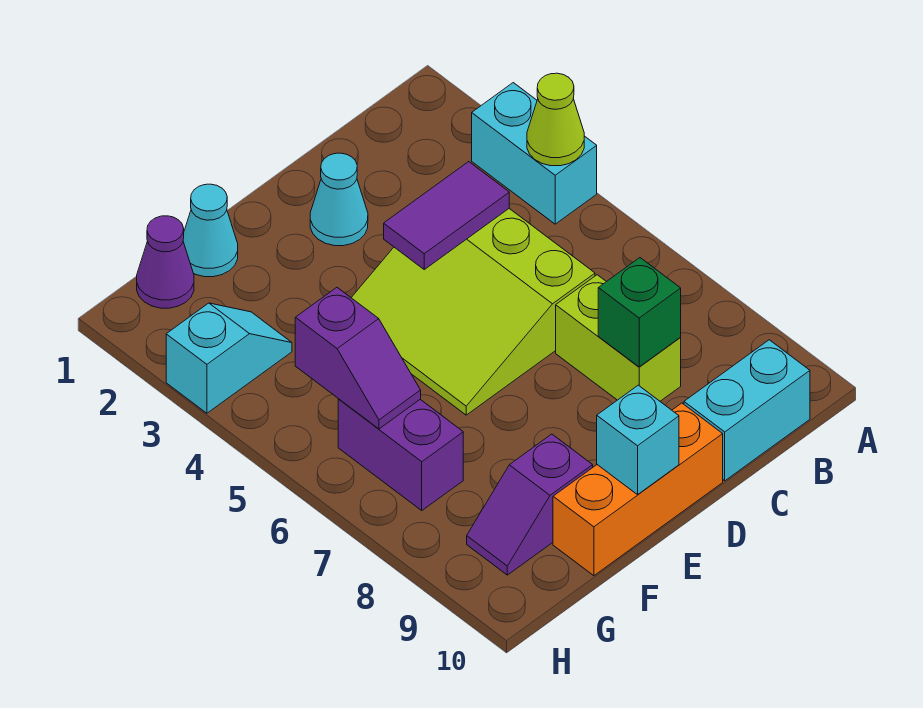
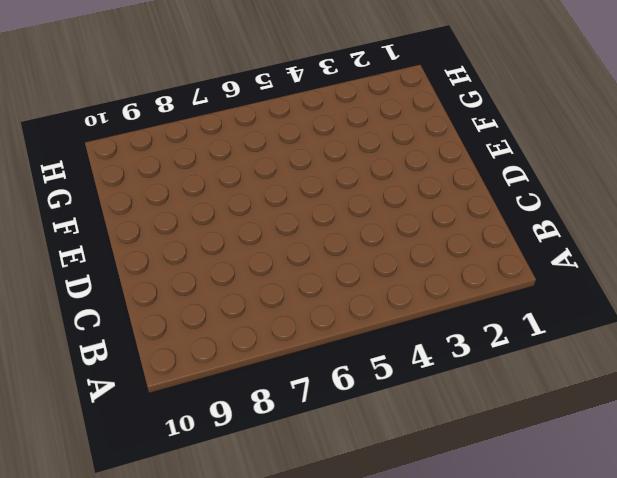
none -> cyan 1x2 brick [472,83,597,224]
none -> cyan 1x2 brick [684,340,810,481]
none -> lime 3x3 slope [351,209,595,415]

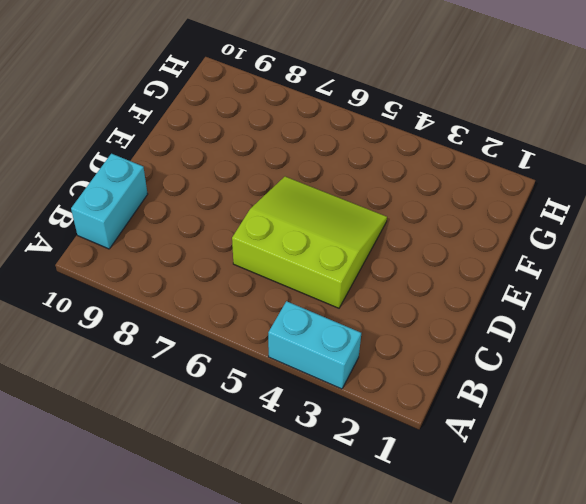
none -> lime 1x2 brick [556,275,681,401]
none -> cyan 1x1 cone [310,153,368,246]
none -> orange 1x3 brick [553,403,723,576]

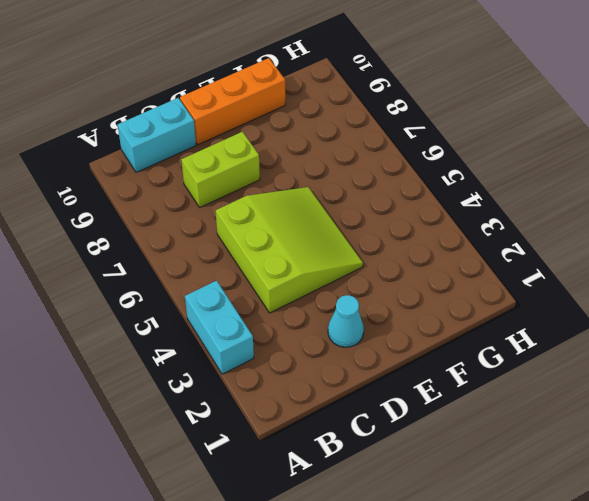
lime 1x2 brick [181,132,260,207] -> lime 1x2 brick turned to [556,275,681,401]
none -> cyan 1x1 cone [183,184,238,277]
none -> purple 1x2 slope [467,434,593,575]
none -> purple 1x1 cone [137,216,194,308]

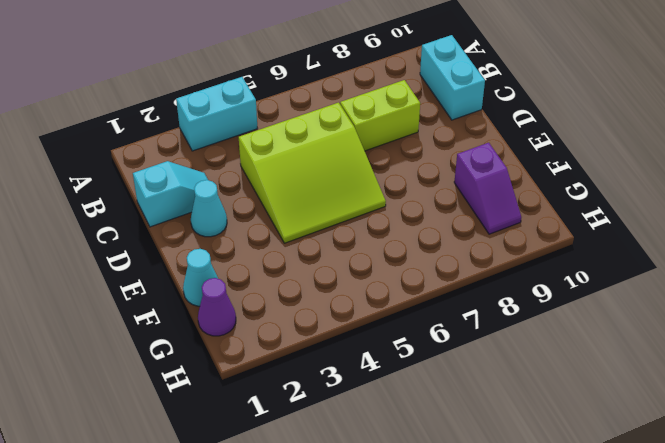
cyan 1x2 slope [133,161,208,227] -> cyan 1x2 slope turned to [166,303,292,413]
none -> orange 1x3 brick [553,403,723,576]
none -> purple 1x2 brick [338,399,463,510]
none -> lime 1x1 cone [527,73,584,166]

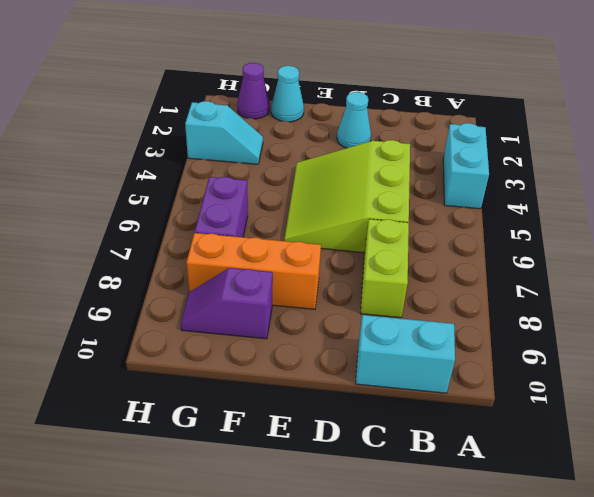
orange 1x3 brick [186,233,321,309] -> orange 1x3 brick moved to [553,403,723,576]
none -> lime 1x1 cone [527,73,584,166]
none -> purple 1x2 tile [384,162,509,269]
none -> green 1x1 brick [598,258,681,367]

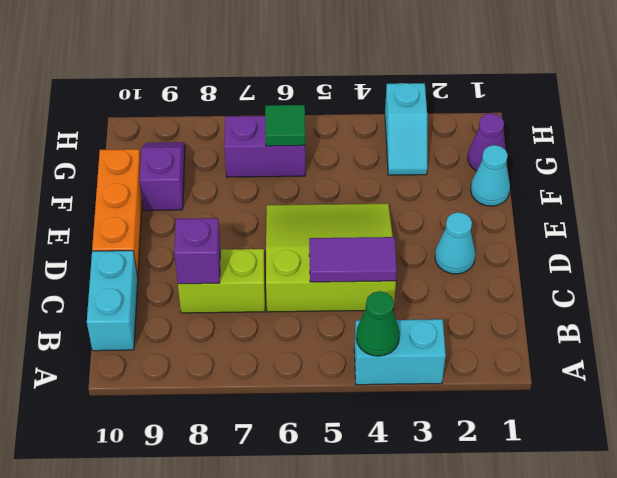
green 1x1 cone [356,291,400,356] -> lime 1x1 cone [527,73,584,166]
purple 1x2 tile [309,237,397,282] -> purple 1x2 tile turned to [384,162,509,269]
purple 1x1 brick [174,218,220,284] -> green 1x1 brick [598,258,681,367]
green 1x1 tile [265,105,305,146] -> purple 1x2 slope [295,288,421,429]
none -> cyan 1x1 brick [597,385,679,495]

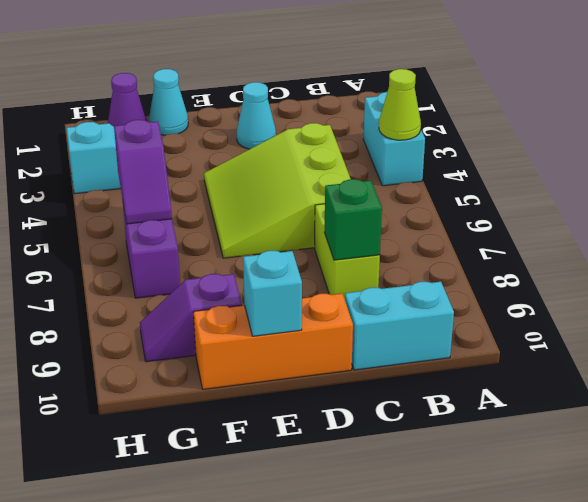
none -> purple 1x2 tile [384,162,509,269]

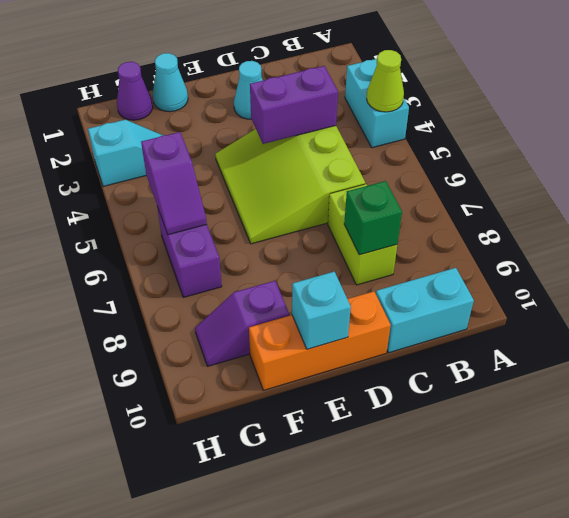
purple 1x2 brick [250,66,338,144] -> purple 1x2 tile [384,162,509,269]

